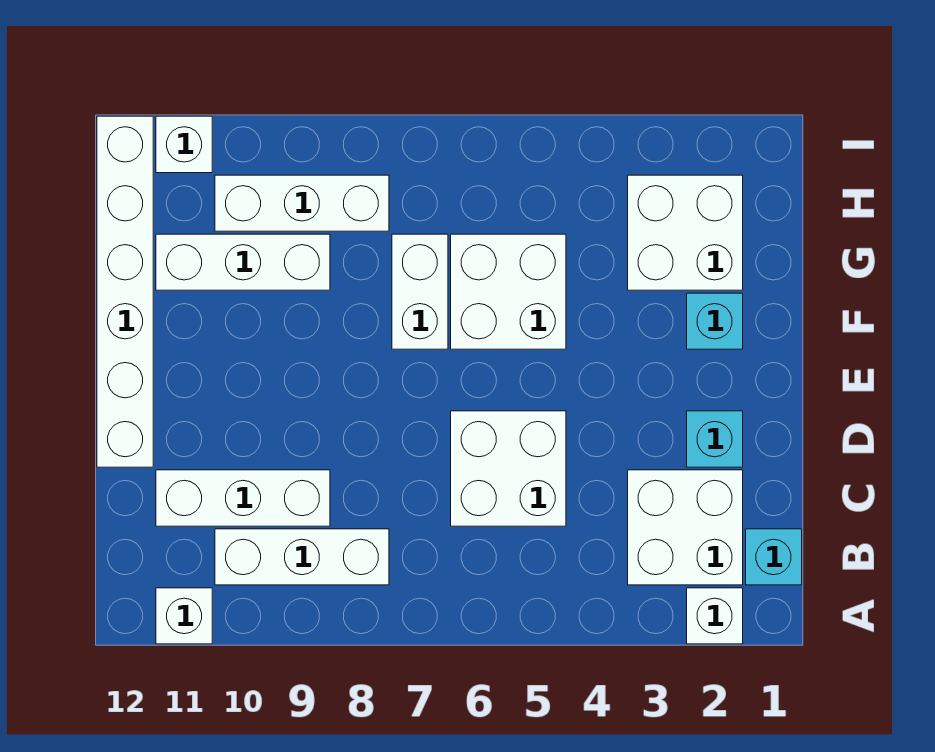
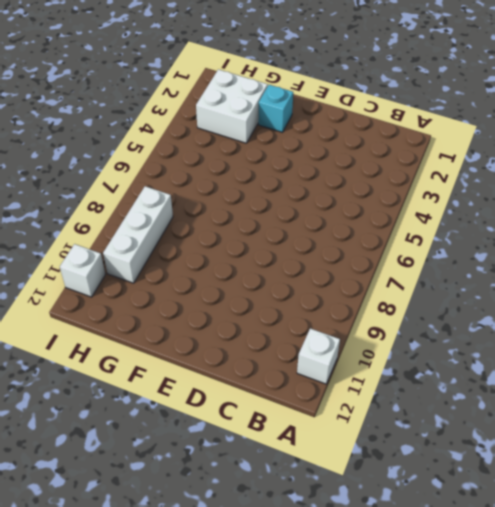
none -> white 1x1 brick [687,588,743,644]
none -> cyan 1x1 brick [746,529,802,585]
none -> white 2x2 brick [628,470,743,585]

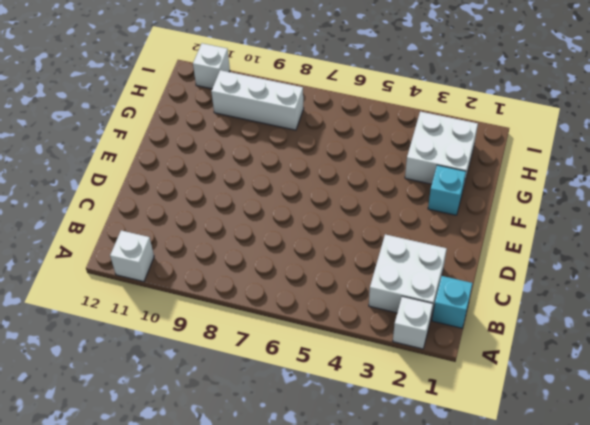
none -> white 1x3 brick [215,529,389,585]
none -> white 2x2 brick [451,411,566,526]
none -> white 1x3 brick [156,470,330,526]

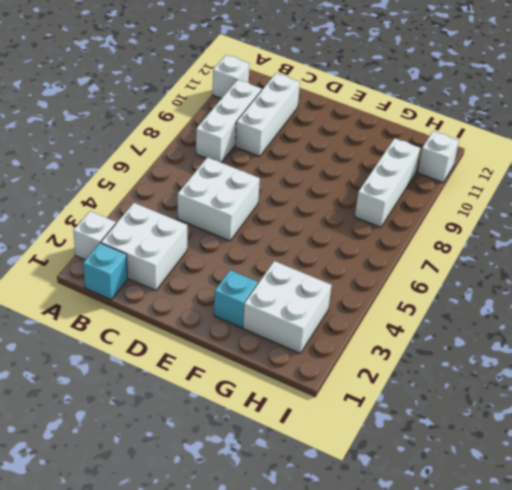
none -> cyan 1x1 brick [687,411,743,467]
none -> white 1x6 brick [97,116,153,467]
none -> white 2x2 brick [451,234,566,349]

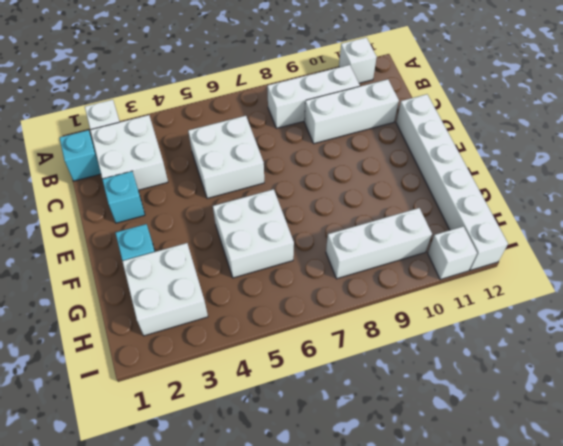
none -> white 1x2 brick [392,234,448,349]
none -> white 1x3 brick [156,234,330,290]

